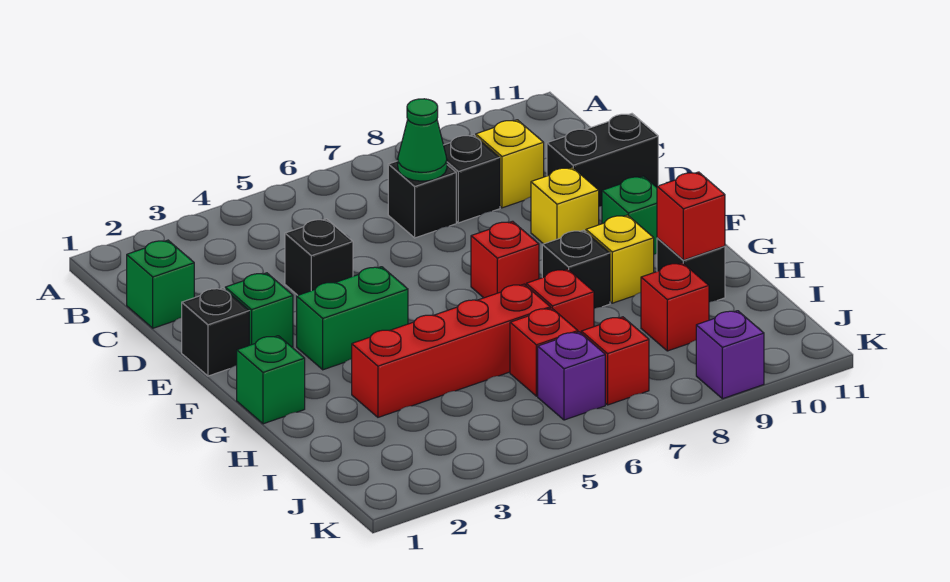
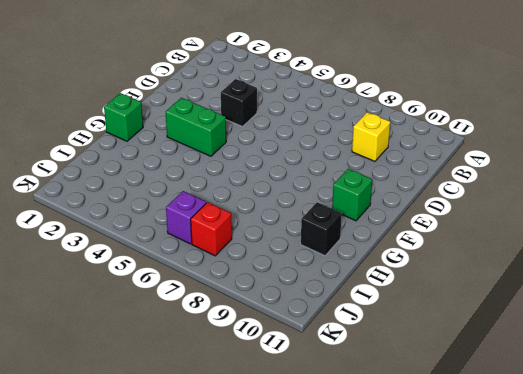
none -> green 1x1 brick [127,240,194,328]
none -> black 1x1 brick [388,161,456,238]
none -> black 1x1 brick [444,135,500,223]

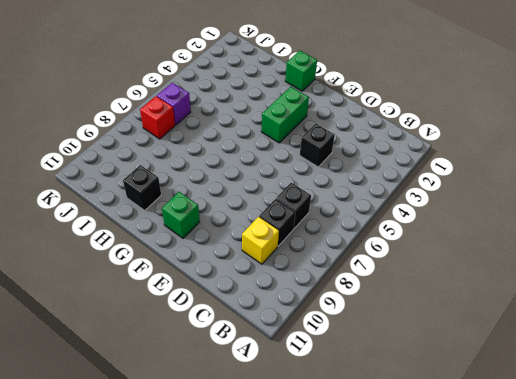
none -> green 1x1 brick [127,240,194,328]
none -> black 1x2 brick [547,114,658,207]
none -> black 1x1 brick [182,288,249,376]

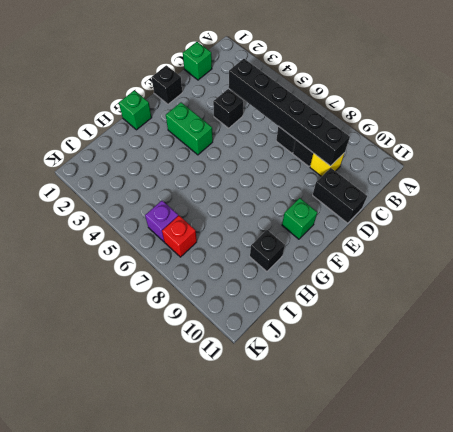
black 1x6 brick [229,59,350,166] -> green 1x1 cone [398,99,447,181]
none -> green 1x1 brick [225,273,293,347]
none -> yellow 1x1 brick [531,167,599,244]
none -> red 1x1 brick [471,221,539,298]

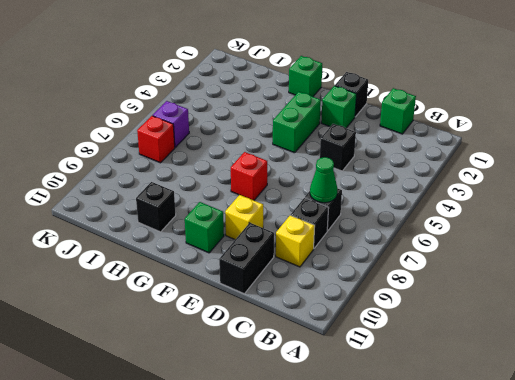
none -> black 1x1 brick [542,230,610,309]
none -> yellow 1x1 brick [586,215,654,303]
none -> red 1x4 brick [352,284,550,417]

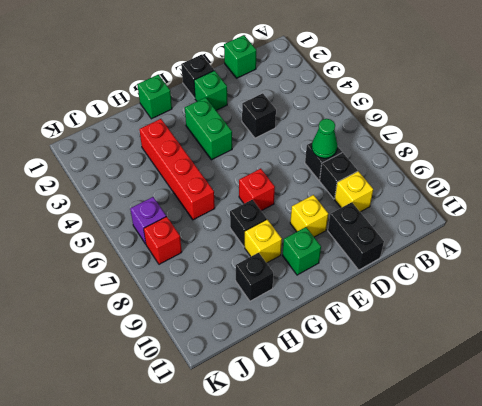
none -> red 1x1 brick [526,269,594,333]
none -> red 1x1 brick [510,308,578,396]
none -> red 1x1 brick [641,263,709,351]

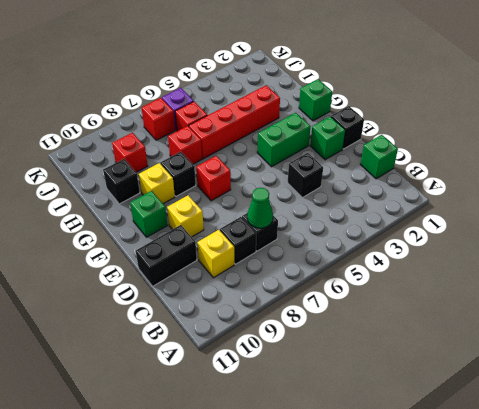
none -> purple 1x1 brick [696,311,764,399]
none -> red 1x1 brick [657,172,725,260]

